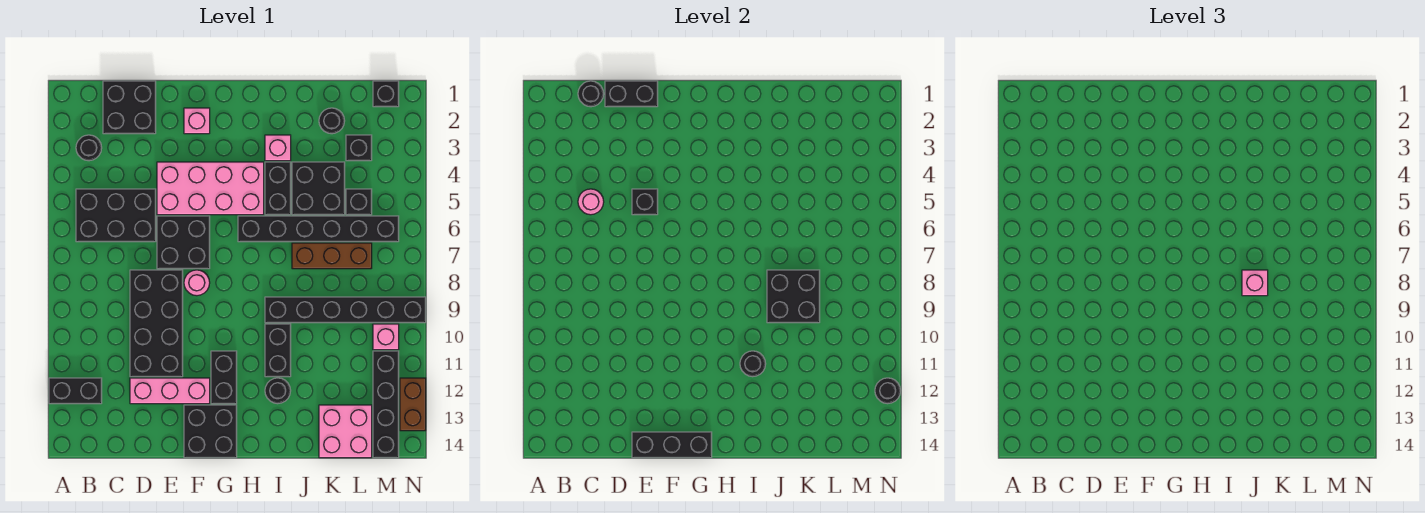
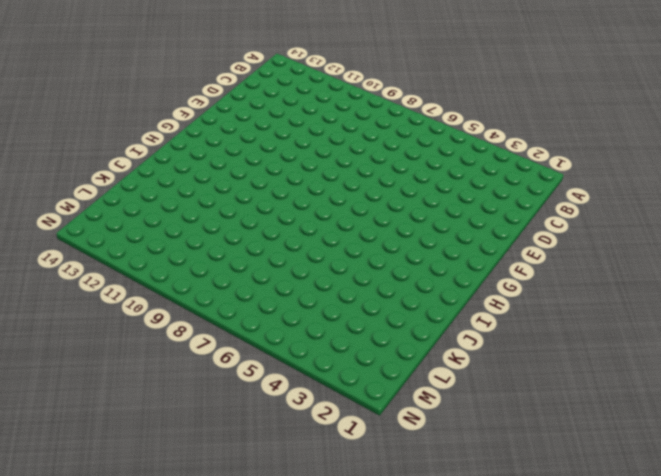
none -> black 1x2 brick [49,378,102,404]
none -> black 1x1 round brick [76,135,102,161]
none -> black 2x3 brick [76,189,156,242]
none -> black 2x2 brick [103,81,156,134]

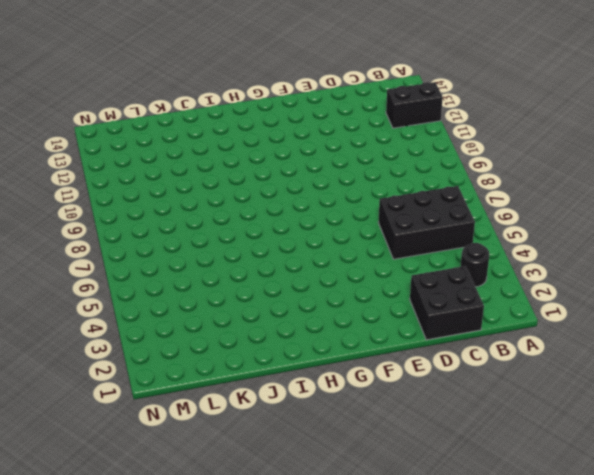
none -> black 2x4 brick [130,270,183,377]
none -> pink 1x3 brick [130,378,210,404]
none -> pink 2x4 brick [157,162,264,215]
none -> black 2x2 brick [157,216,210,269]

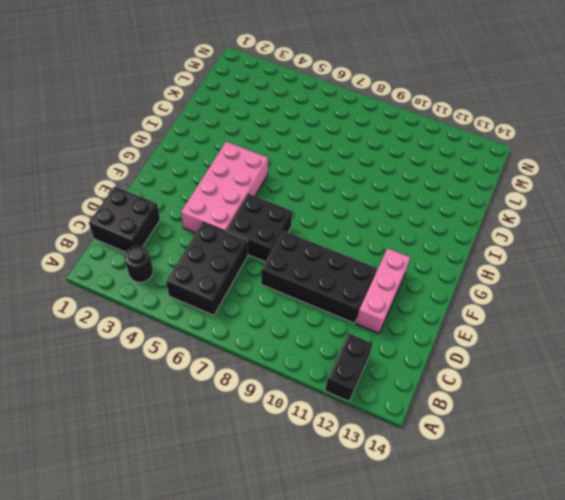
none -> pink 1x1 brick [184,108,210,134]
none -> pink 1x1 round brick [184,270,210,296]
none -> black 2x2 brick [184,405,237,458]
none -> black 1x2 brick [211,351,237,404]

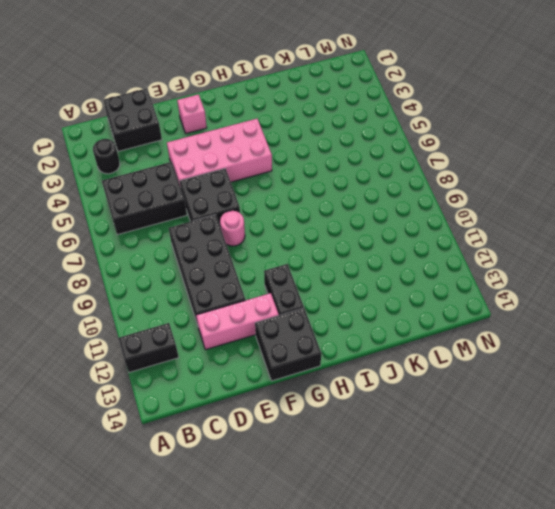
none -> black 1x6 brick [238,216,399,242]
none -> pink 1x1 brick [265,135,291,161]
none -> black 1x2 brick [265,162,291,215]
none -> black 1x6 brick [265,297,426,323]

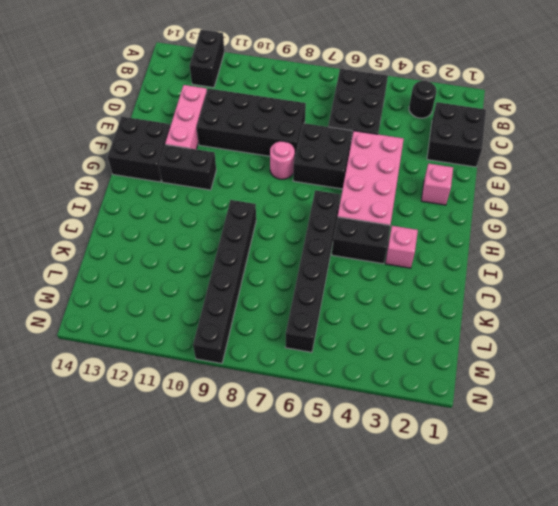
none -> black 1x2 brick [265,324,291,377]
none -> black 1x1 round brick [265,378,291,404]
none -> black 2x2 brick [292,162,345,215]
none -> brown 1x3 brick [292,243,372,269]

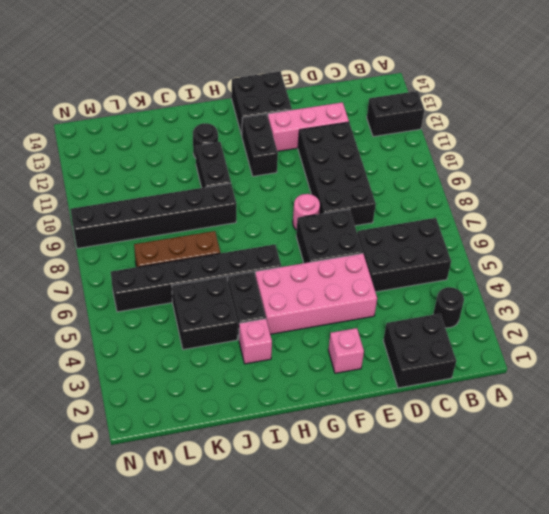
none -> black 1x1 round brick [319,108,345,134]
none -> pink 2x2 brick [319,405,372,458]
none -> black 1x1 brick [346,135,372,161]
none -> black 1x1 brick [346,189,372,215]

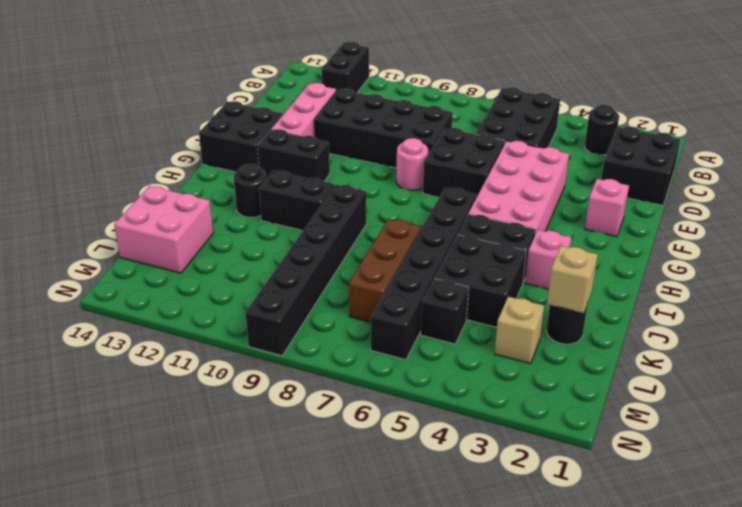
tan 1x1 brick [547,246,598,313] -> none
tan 1x1 brick [495,297,544,364] -> black 1x1 brick [346,135,372,161]
none -> black 1x1 brick [373,81,399,107]
none -> pink 1x1 brick [373,324,399,350]
none -> black 1x4 brick [373,351,399,458]
none -> brown 1x2 brick [400,378,426,431]

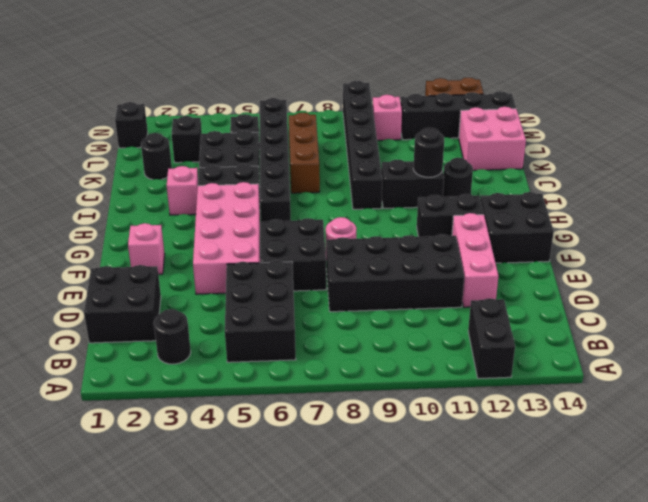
none -> black 1x1 round brick [578,81,604,107]
none -> pink 1x1 round brick [578,189,604,215]
none -> black 1x2 brick [605,81,658,107]
none -> black 1x1 brick [632,189,658,215]

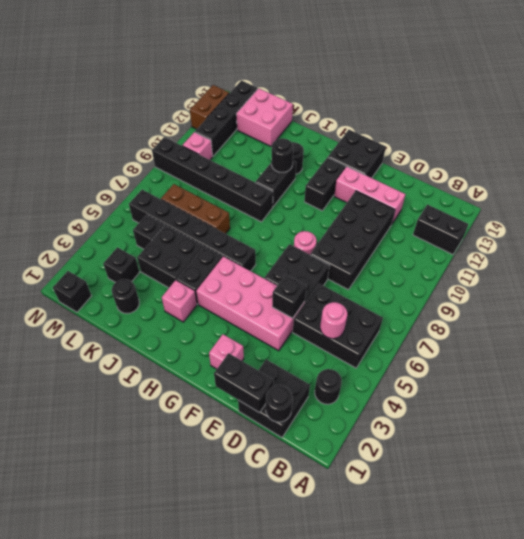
none -> black 1x3 brick [632,432,712,458]
none -> black 2x2 brick [767,270,820,323]
none -> black 1x1 round brick [875,378,901,404]
none -> pink 1x1 brick [1242,270,1268,296]

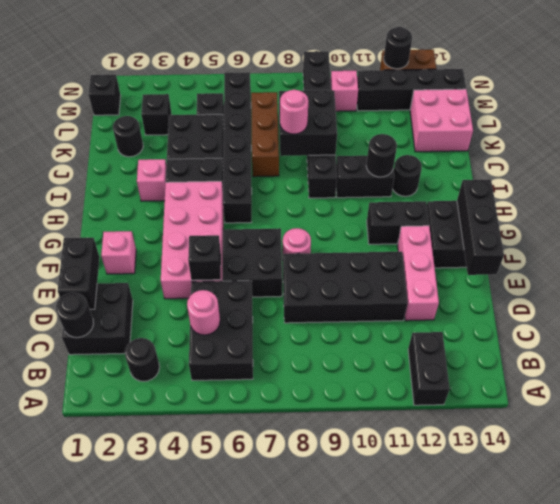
pink 1x1 round brick [280,90,308,134] -> pink 1x1 brick [1242,270,1268,296]

